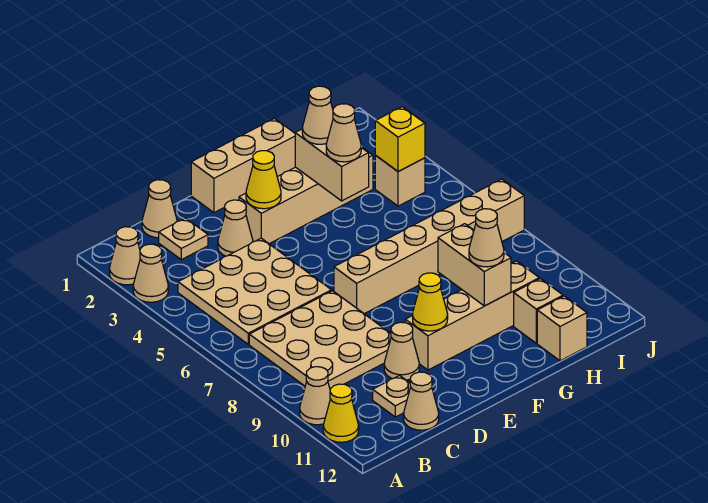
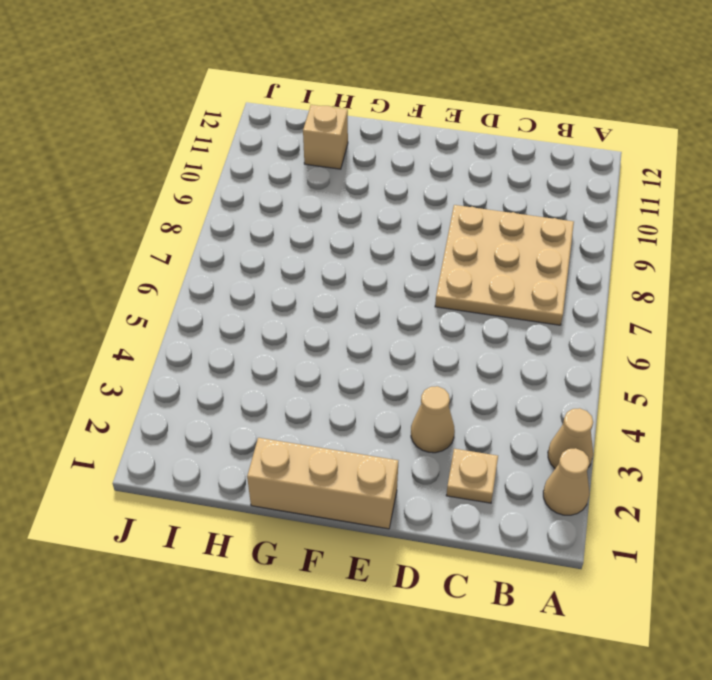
none -> tan 1x1 cone [300,367,330,425]
none -> yellow 1x1 cone [323,384,359,442]
none -> tan 3x3 plate [178,238,331,344]

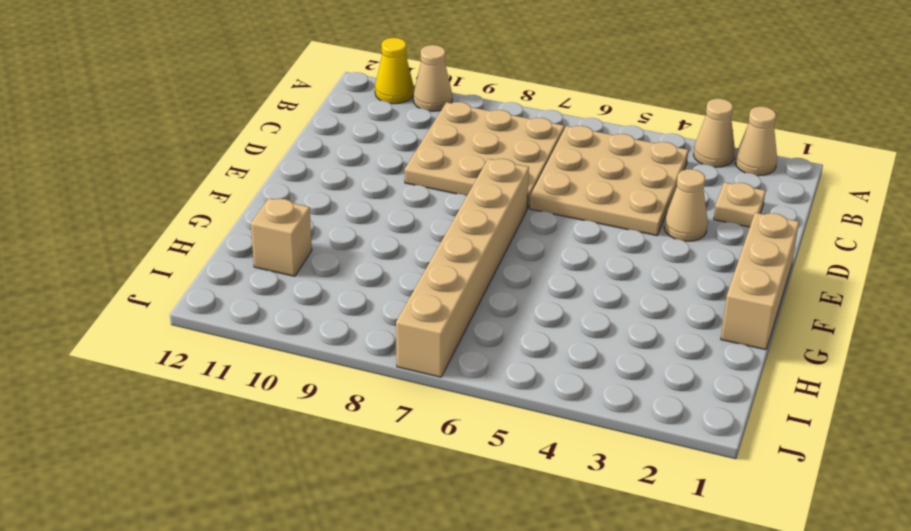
none -> tan 1x1 cone [142,180,177,238]
none -> tan 1x1 plate [373,376,410,417]
none -> tan 1x1 cone [404,372,439,430]

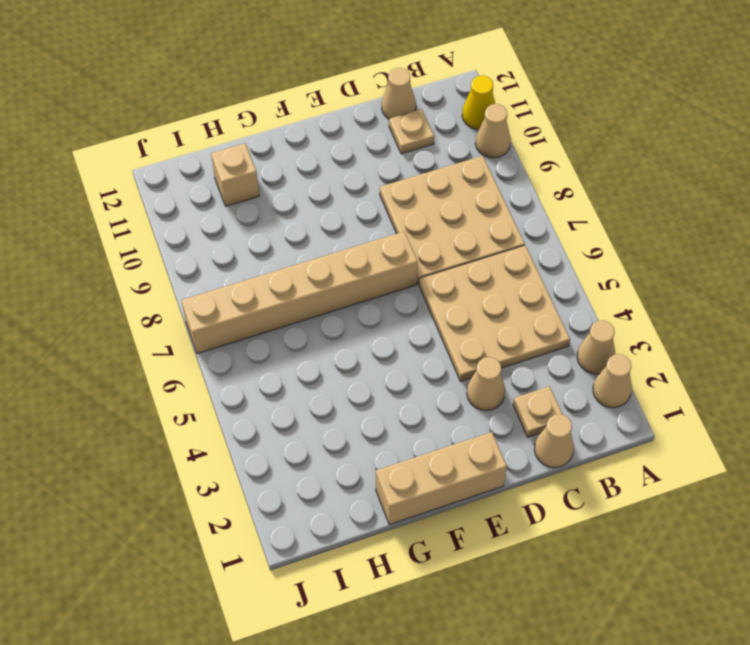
none -> tan 1x1 cone [384,322,419,380]
none -> tan 1x4 brick [239,147,373,244]
none -> tan 1x4 brick [405,261,539,370]

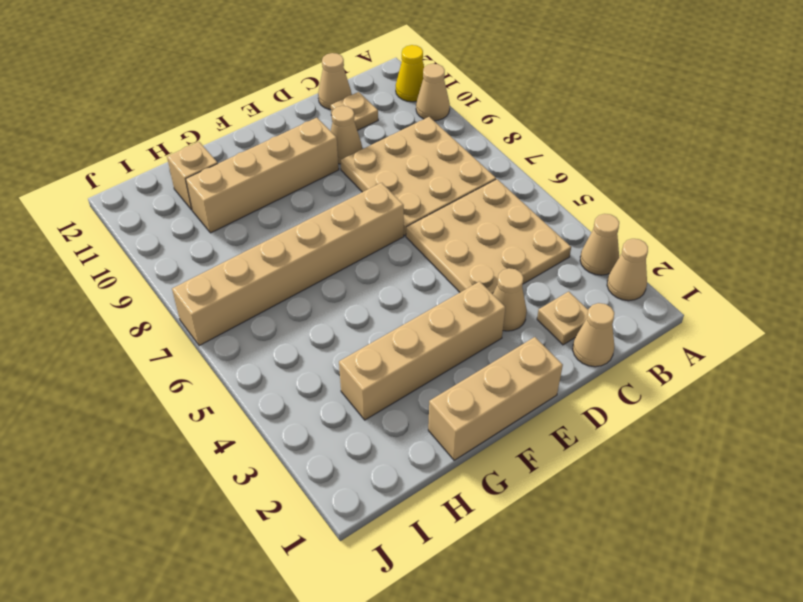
none -> tan 1x1 brick [537,296,587,361]
none -> tan 1x1 brick [375,156,425,206]
none -> yellow 1x1 cone [246,151,281,209]

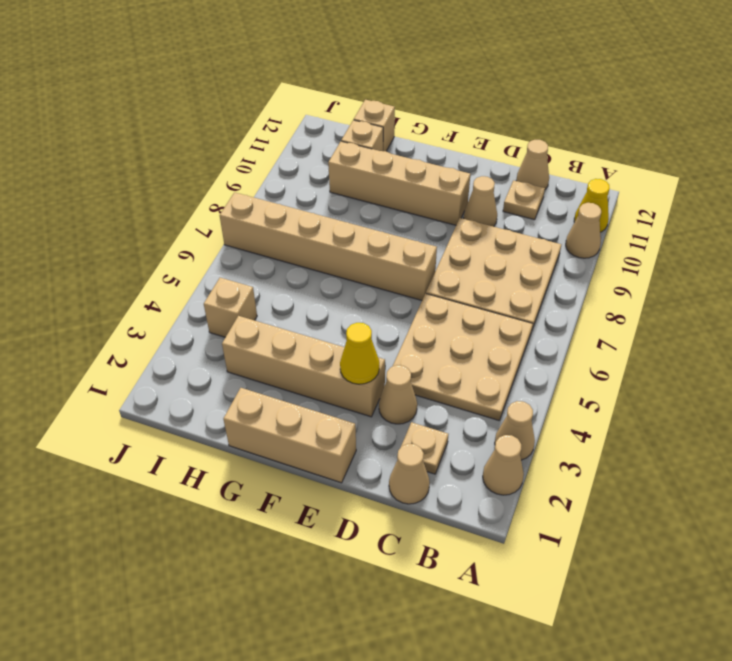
none -> yellow 1x1 cone [413,273,448,331]
none -> tan 1x2 brick [295,129,369,201]
none -> tan 1x2 brick [438,224,511,306]

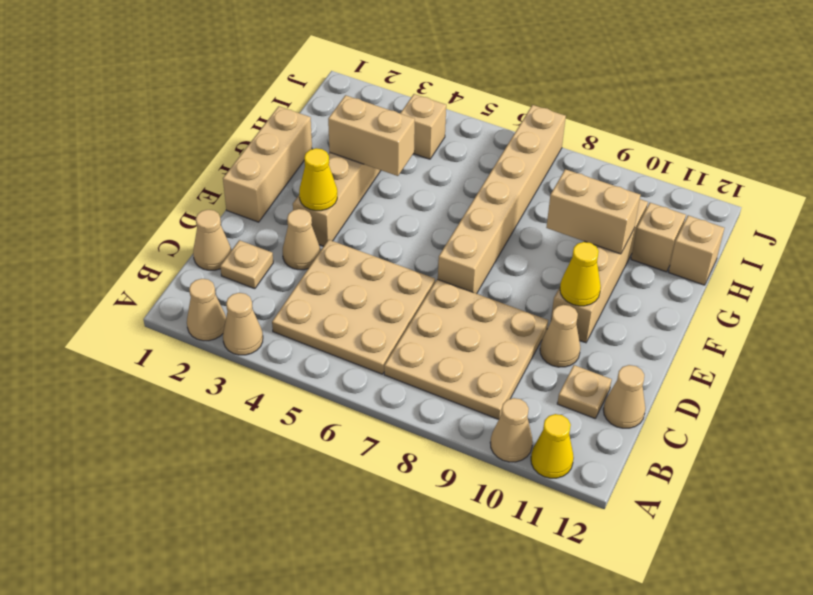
none -> yellow 1x1 brick [375,107,425,172]
none -> tan 1x1 cone [302,86,333,144]
none -> tan 1x1 cone [326,104,361,162]

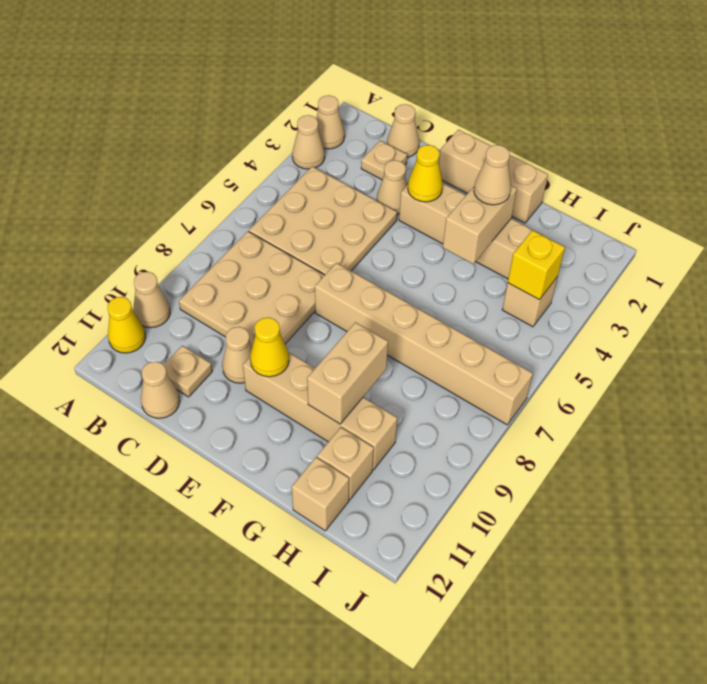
none -> tan 1x1 cone [326,104,361,162]
none -> tan 1x1 cone [469,209,504,267]

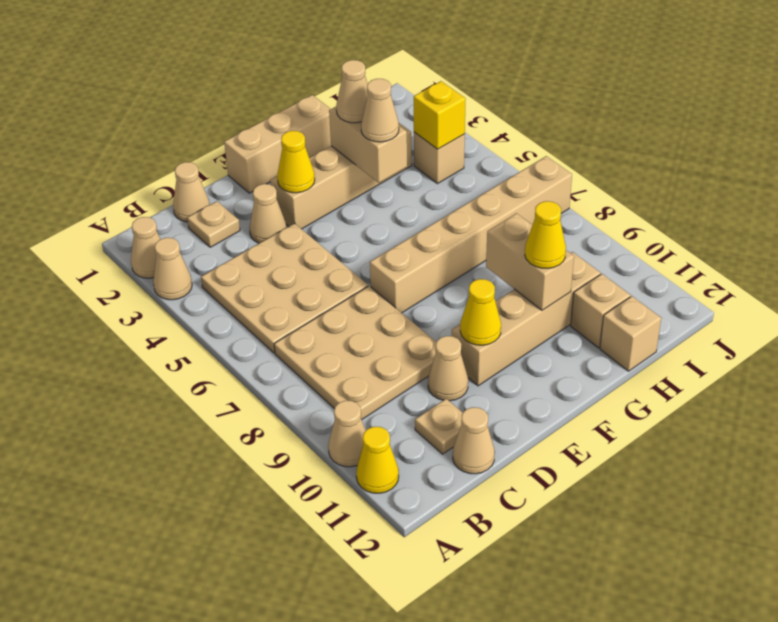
yellow 1x1 cone [525,201,566,268] -> tan 1x1 cone [469,209,504,267]

